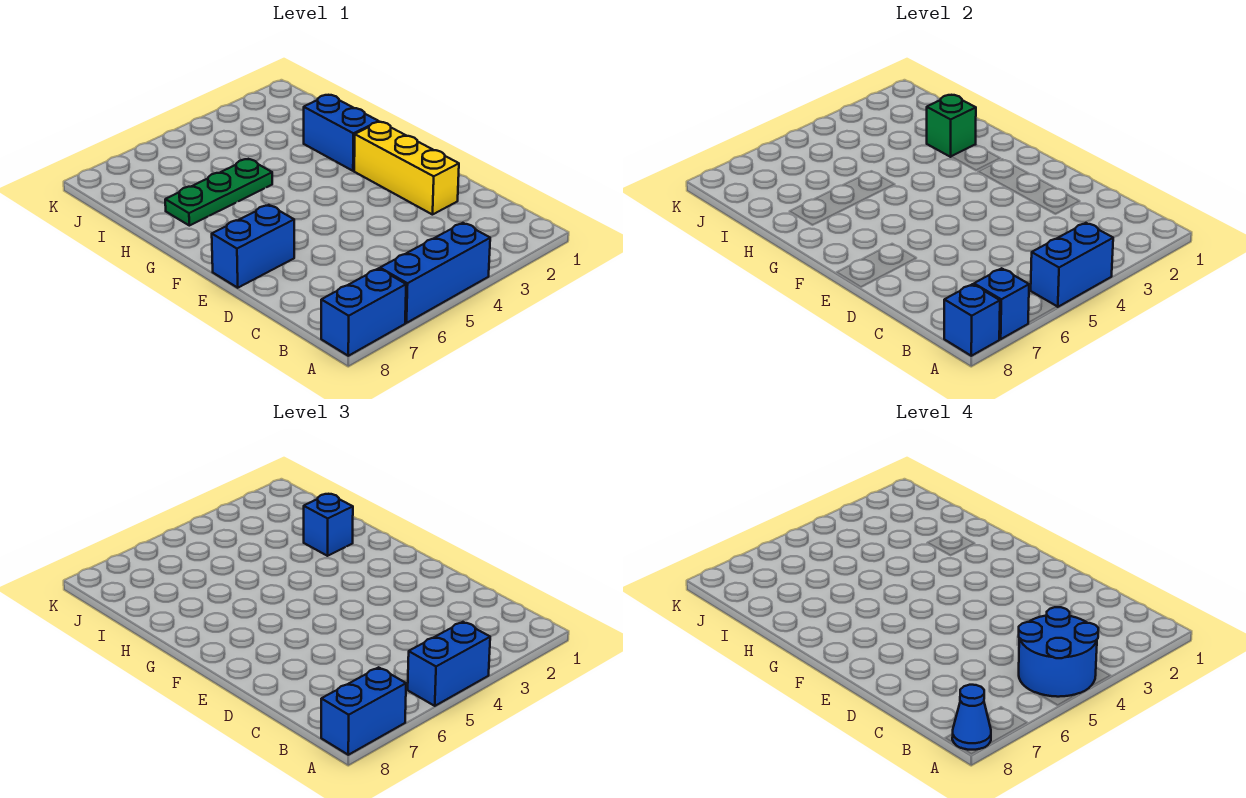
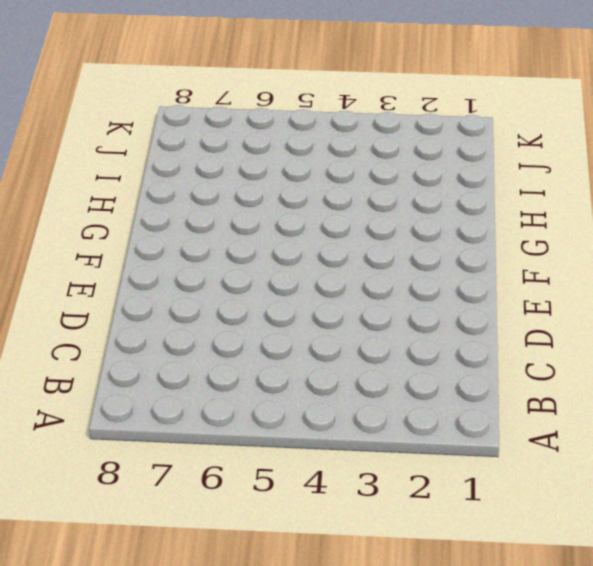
none -> blue 1x3 brick [380,223,490,323]
none -> blue 1x2 brick [321,268,406,356]
none -> yellow 1x3 brick [354,122,459,215]

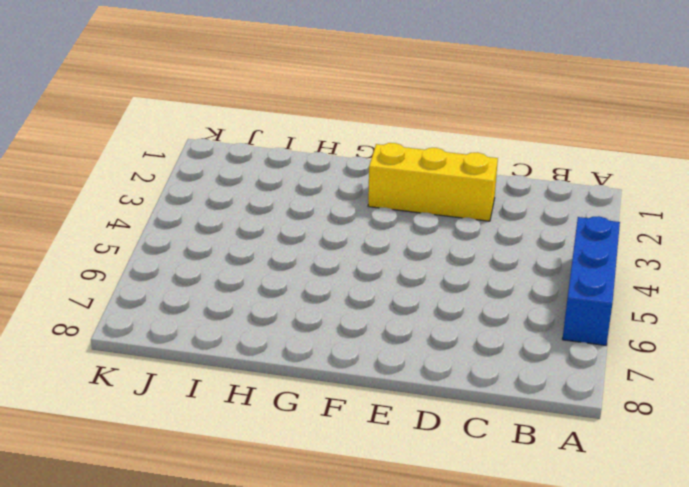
none -> blue 1x2 brick [321,268,406,356]
none -> blue 1x2 brick [212,205,294,288]
none -> blue 1x2 brick [304,95,379,171]

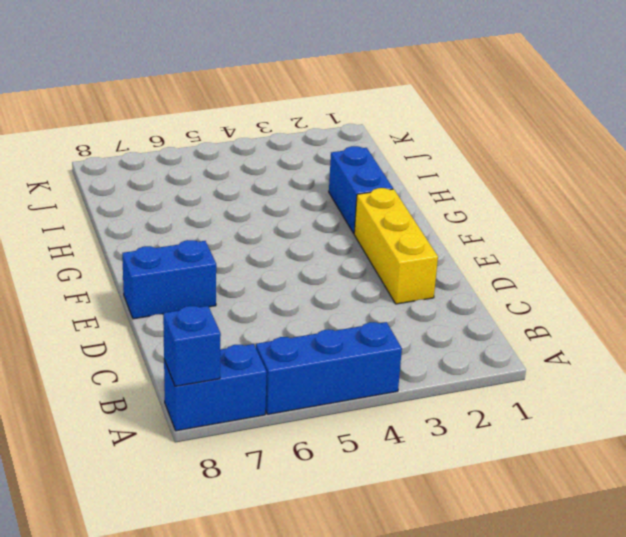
none -> green 1x3 plate [165,159,272,226]
none -> blue 1x2 brick [1031,223,1113,307]
none -> blue 1x1 brick [974,268,1029,339]

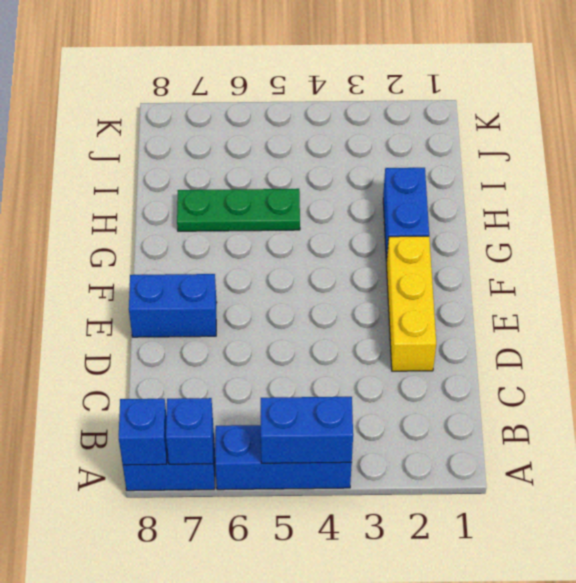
none -> green 1x1 brick [927,95,976,157]
none -> blue 1x2 brick [408,622,490,706]
none -> blue 1x2 brick [321,667,406,755]

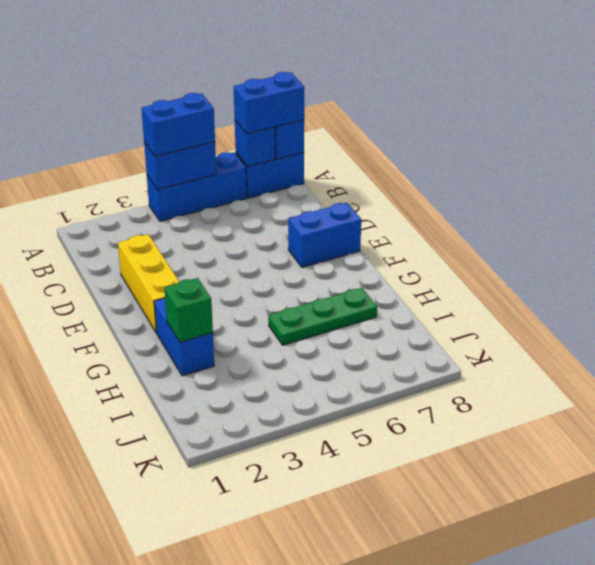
none -> blue 1x1 brick [304,494,353,556]
none -> blue 2x2 round brick [1019,607,1098,697]
none -> blue 1x1 cone [952,685,991,750]

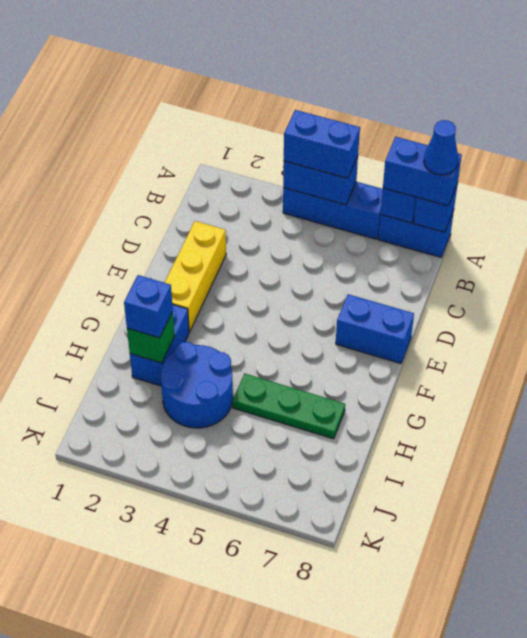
blue 2x2 round brick [161,342,233,428] -> blue 2x2 round brick moved to [1019,607,1098,697]

